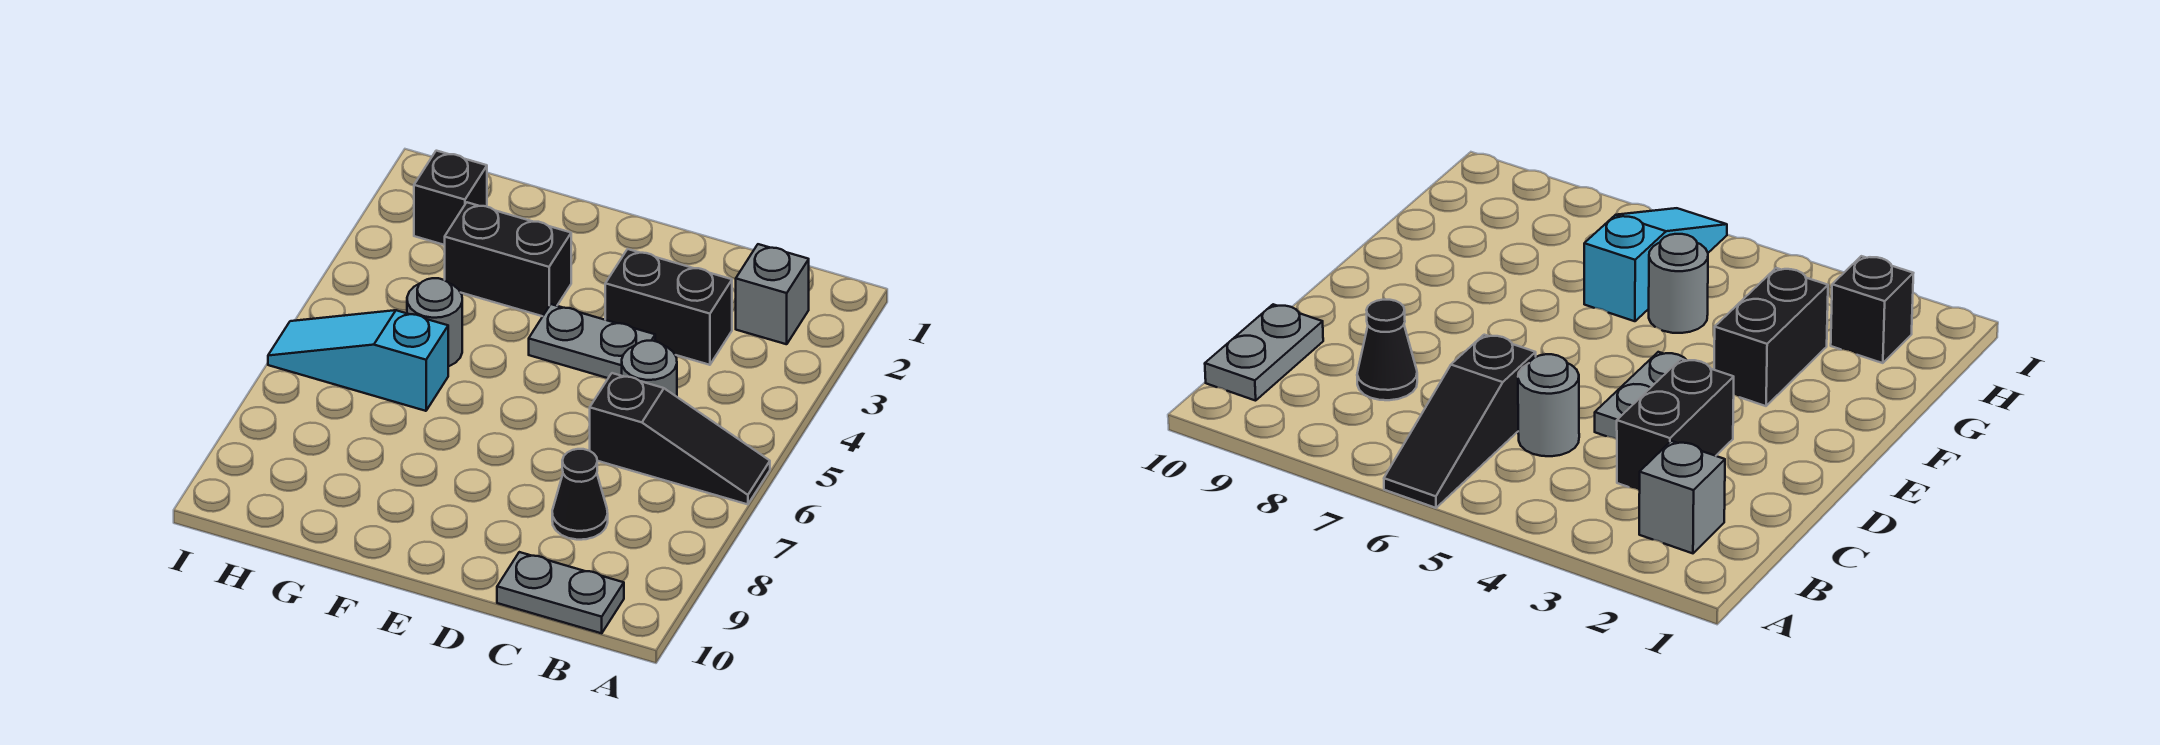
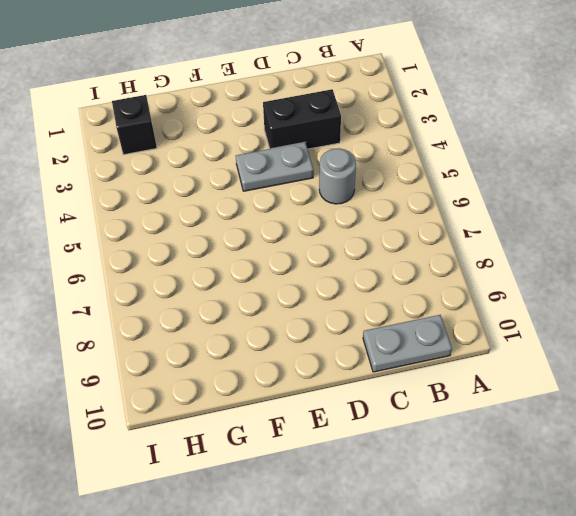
none -> black 1x3 slope [590,373,770,504]
none -> grey 1x1 brick [736,244,809,344]

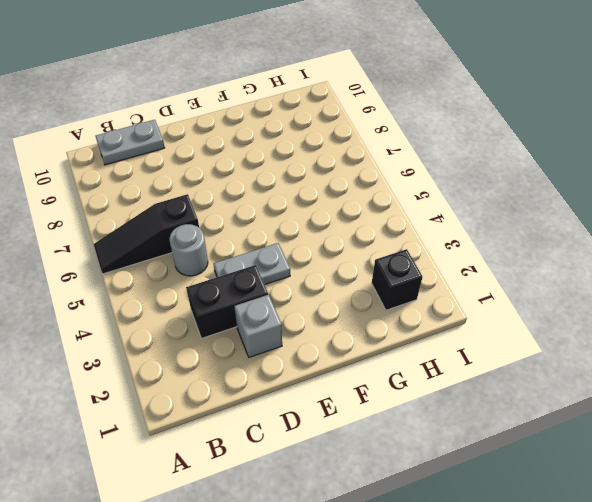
grey 1x1 brick [234,295,282,357] -> grey 1x1 brick moved to [736,244,809,344]
none -> black 1x1 cone [552,449,608,540]
none -> black 1x2 brick [445,202,571,316]

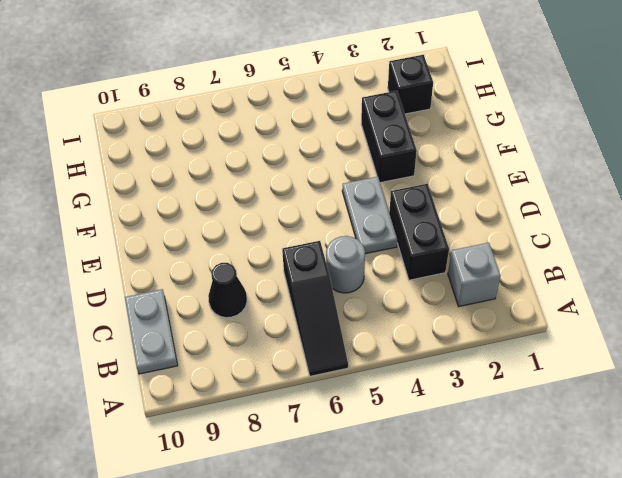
none -> grey 1x1 round brick [407,278,462,367]
none -> cyan 1x3 slope [268,310,448,411]

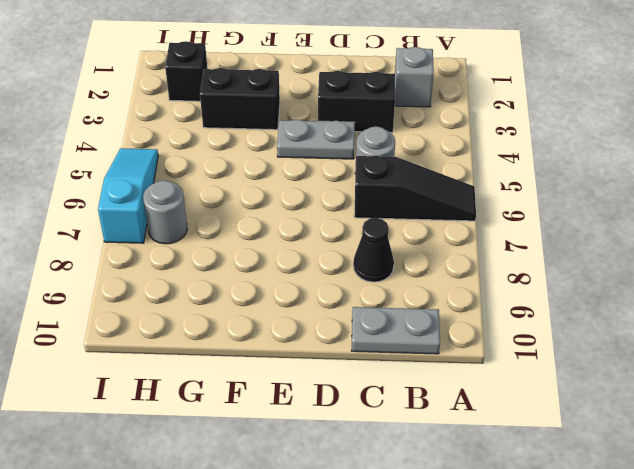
grey 1x1 round brick [143,180,187,244] -> grey 1x1 round brick moved to [407,278,462,367]
cyan 1x3 slope [98,148,158,243] -> cyan 1x3 slope turned to [268,310,448,411]

